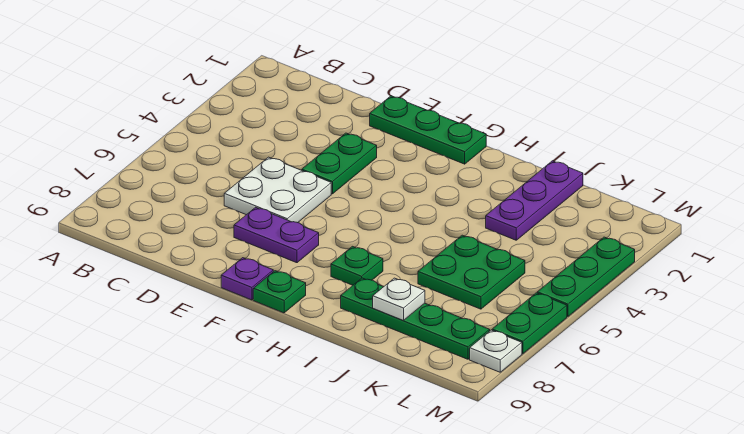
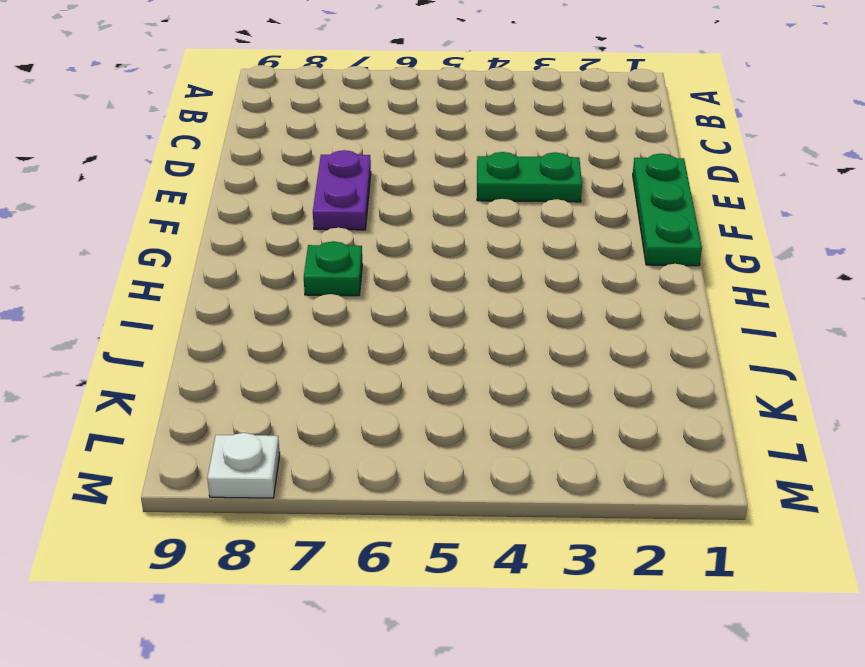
none -> white 2x2 plate [224,157,331,223]
none -> purple 1x1 plate [221,258,273,300]
none -> green 1x1 plate [253,271,306,313]

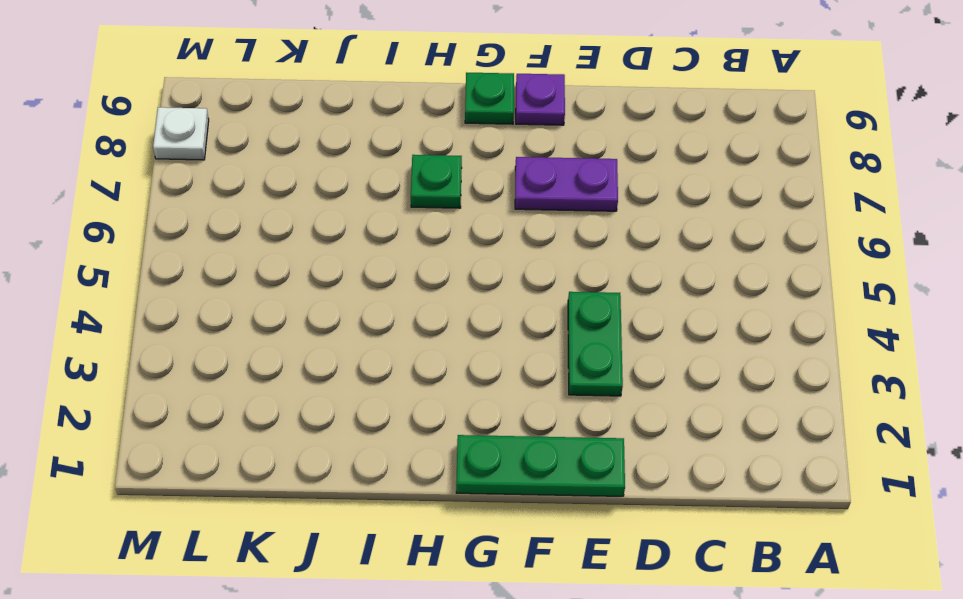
none -> white 2x2 plate [224,157,331,223]
none -> green 1x4 plate [341,278,490,359]
none -> purple 1x3 plate [486,161,583,240]

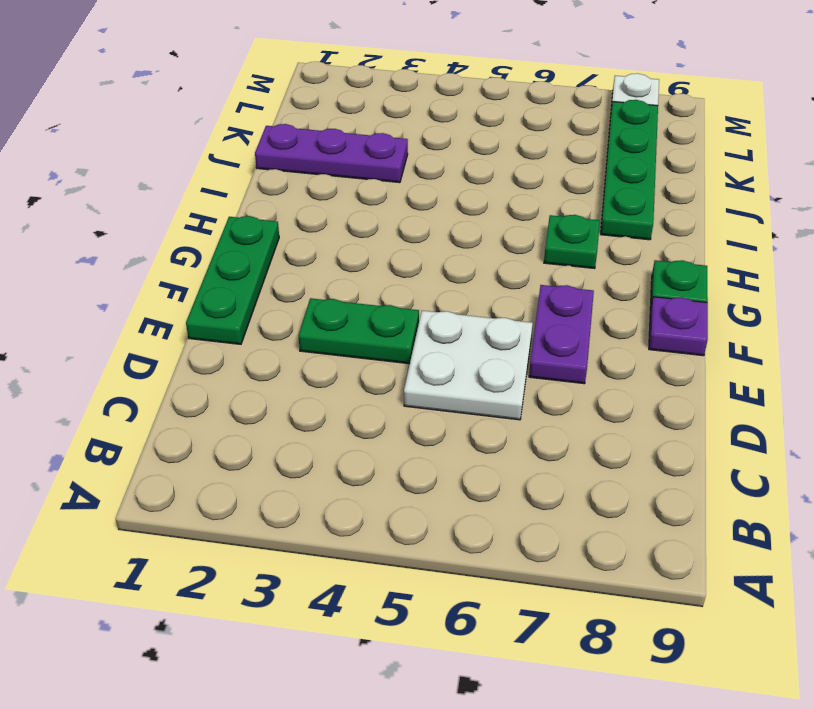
none -> green 2x2 plate [418,235,525,309]
none -> green 1x3 plate [537,237,635,317]
none -> green 1x2 plate [492,293,567,354]

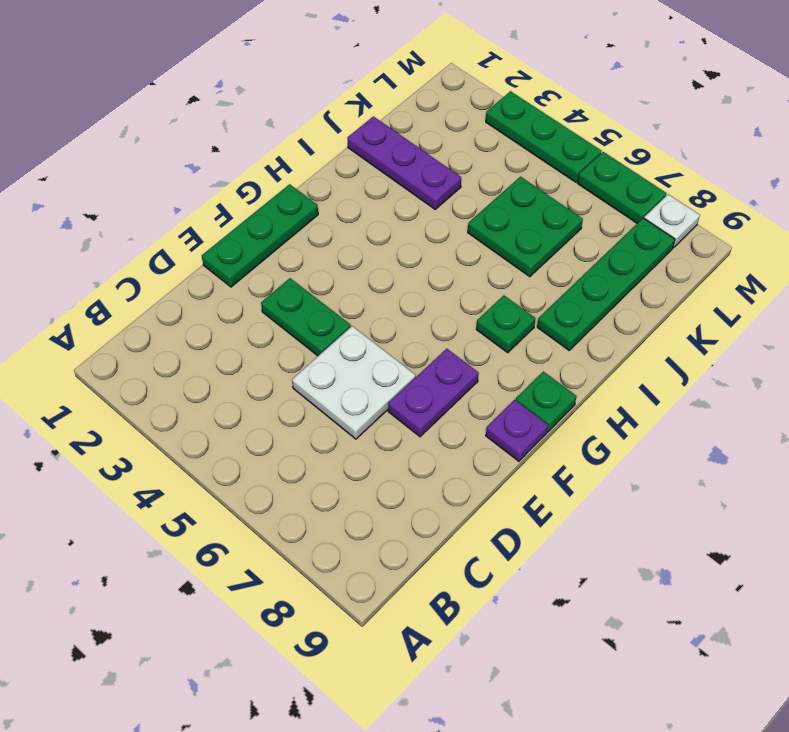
none -> white 1x1 plate [373,278,425,320]

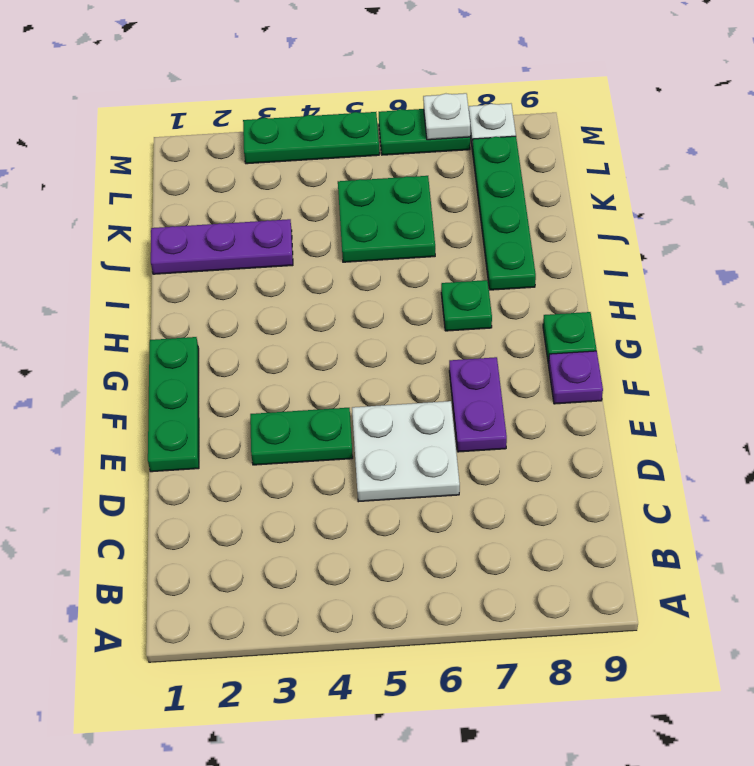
white 1x1 plate [423,93,470,140] -> white 1x1 plate moved to [373,278,425,320]

